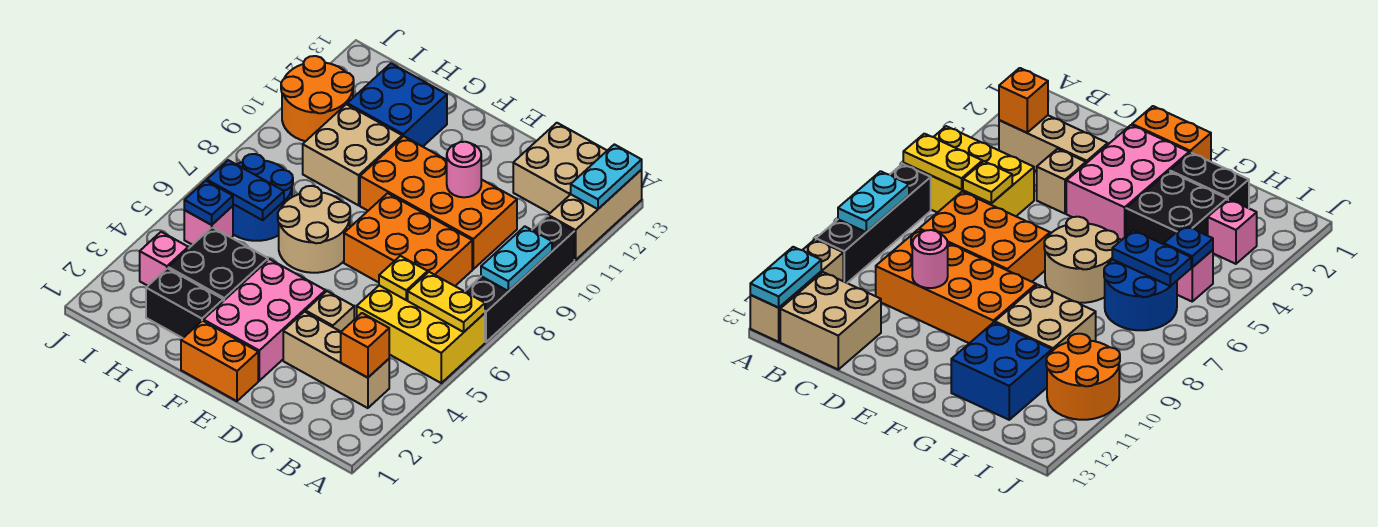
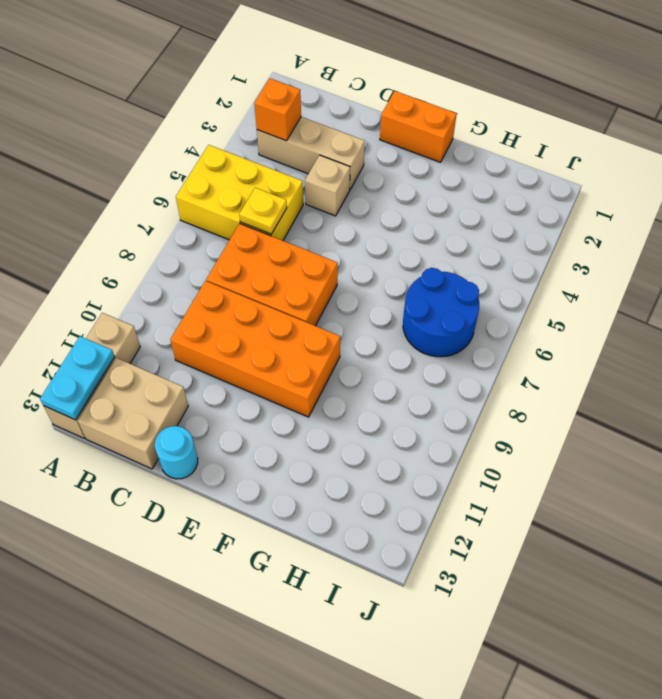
cyan 1x1 round brick [155,426,198,479] -> none
none -> black 1x4 brick [465,216,574,342]
none -> pink 2x3 brick [203,259,325,381]
none -> tan 2x2 round brick [278,186,350,273]

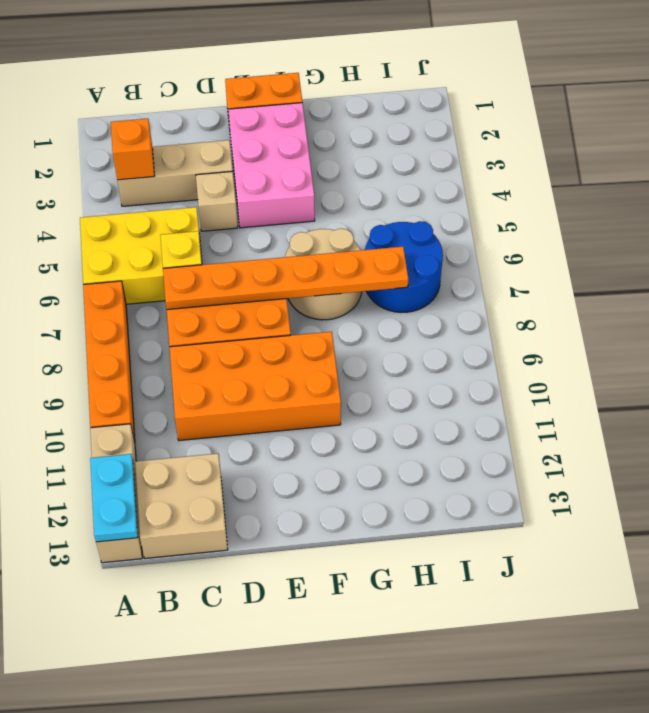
orange 1x4 brick [83,281,135,442] -> black 1x4 brick [465,216,574,342]
orange 1x6 plate [163,247,408,310] -> none
none -> black 1x2 brick [146,268,223,338]
none -> black 2x2 brick [168,227,268,301]
none -> tan 2x2 brick [303,104,402,205]

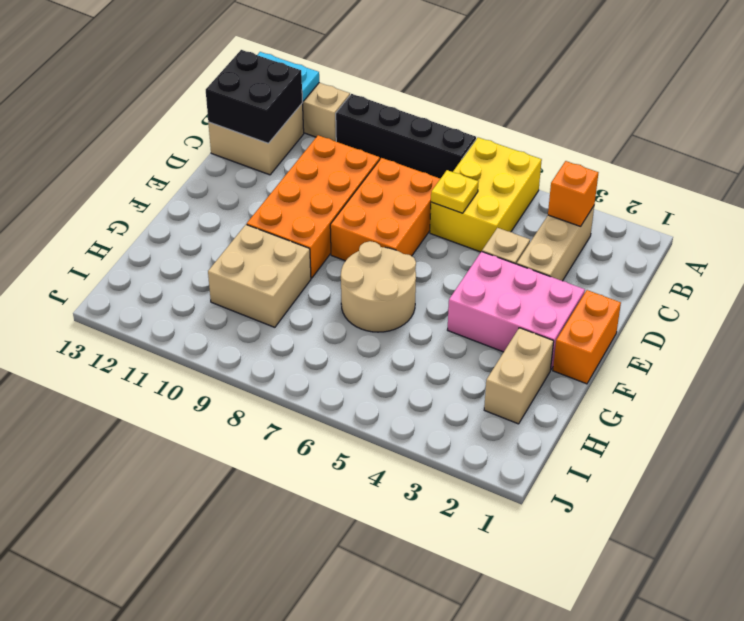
black 2x2 brick [206,50,303,143] -> black 2x2 brick moved to [168,227,268,301]
tan 1x2 brick [484,328,554,424] -> black 1x2 brick [146,268,223,338]
none -> blue 2x2 brick [347,63,447,147]
none -> blue 2x2 round brick [233,154,293,241]
none -> pink 1x1 brick [140,232,188,286]

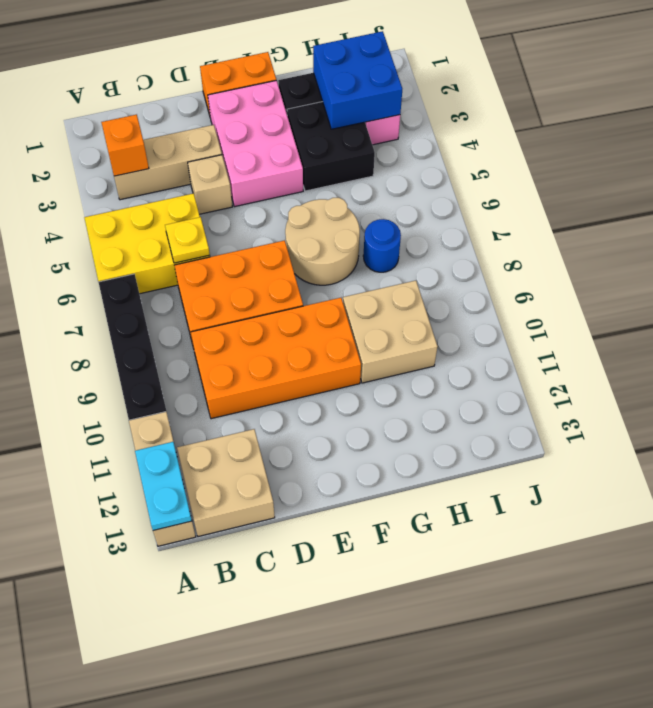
blue 2x2 brick [313,31,402,129] -> blue 2x2 brick moved to [347,63,447,147]
blue 1x1 round brick [363,219,401,272] -> blue 2x2 round brick [233,154,293,241]
none -> pink 1x1 brick [184,206,233,245]
none -> orange 2x2 round brick [281,56,354,141]
none -> yellow 1x2 plate [408,272,485,332]

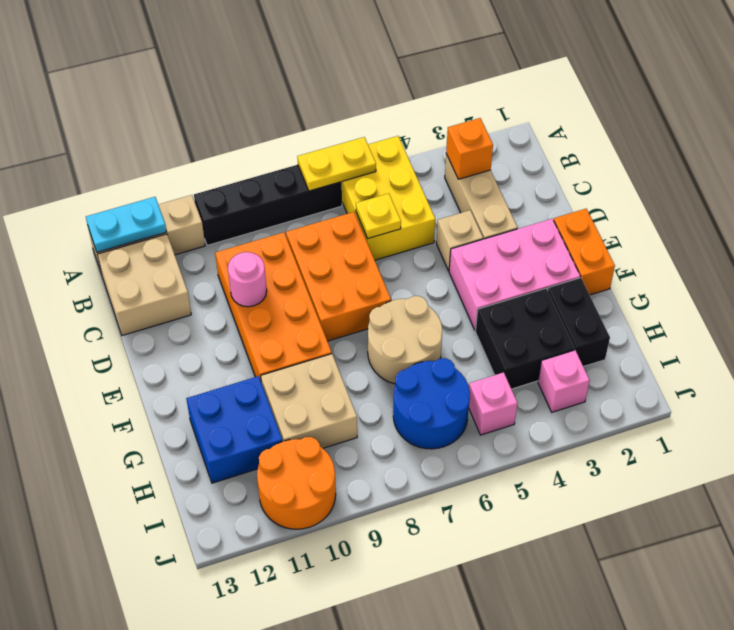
yellow 1x2 plate [297,137,376,191] -> yellow 1x2 plate turned to [408,272,485,332]
none -> cyan 1x2 plate [481,226,552,291]
none -> blue 1x2 plate [207,160,284,220]
none -> blue 1x1 plate [184,181,233,225]

